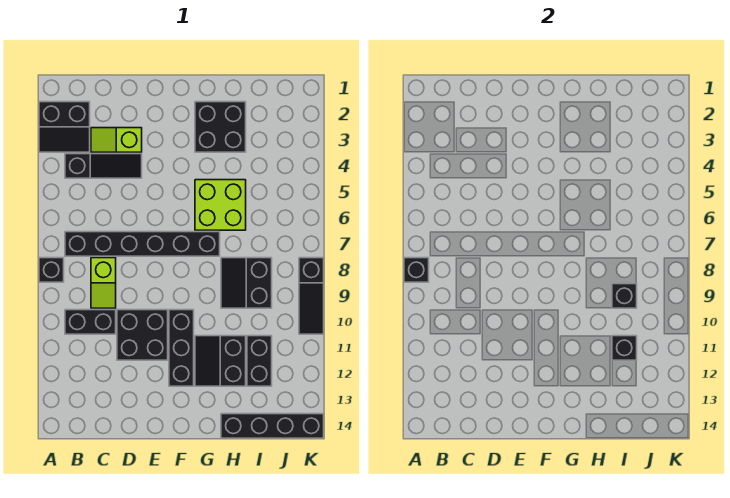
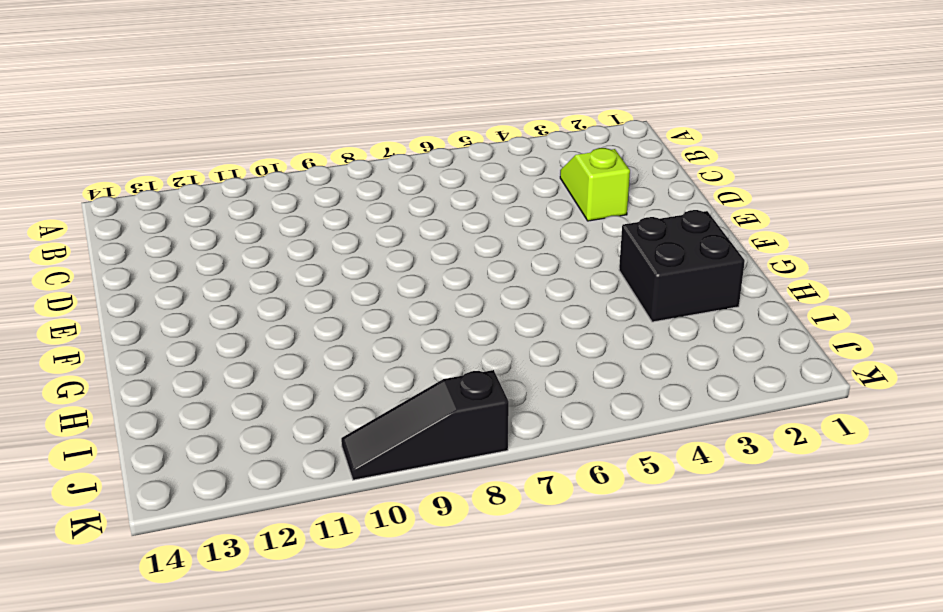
none -> black 2x2 slope [39,102,90,152]
none -> black 1x1 brick [39,258,64,282]
none -> black 1x3 slope [65,154,142,178]

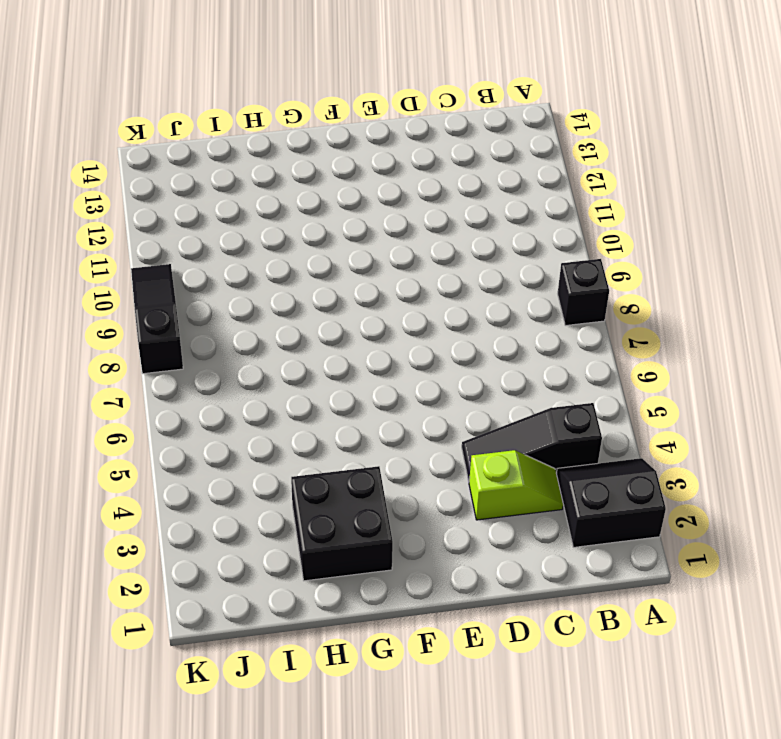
none -> black 1x6 brick [65,232,220,256]
none -> black 1x2 brick [65,310,116,334]
none -> lime 1x2 slope [91,258,116,308]

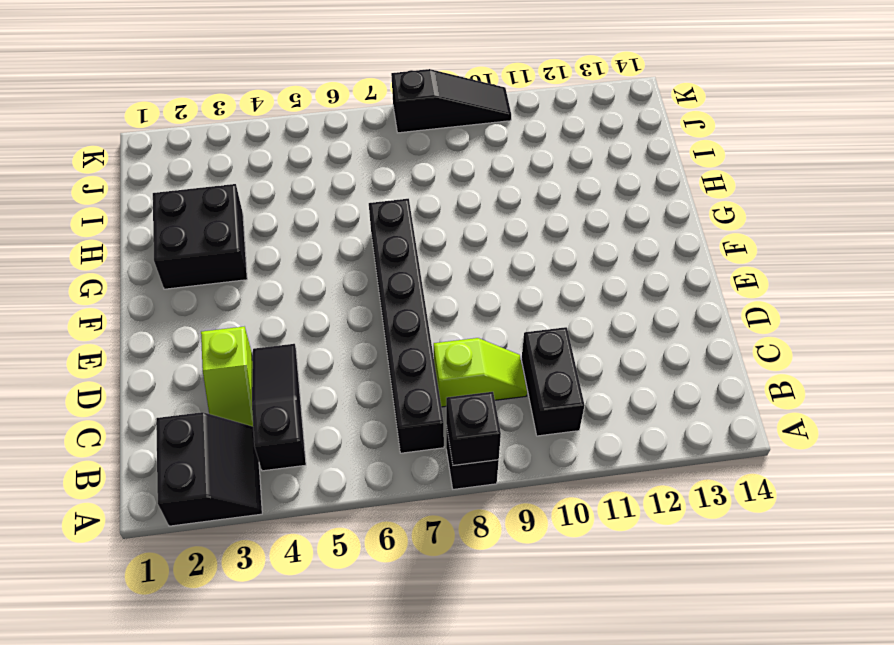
none -> black 2x2 brick [117,310,168,360]
none -> black 1x3 brick [169,310,194,386]
none -> lime 2x2 brick [195,180,246,230]

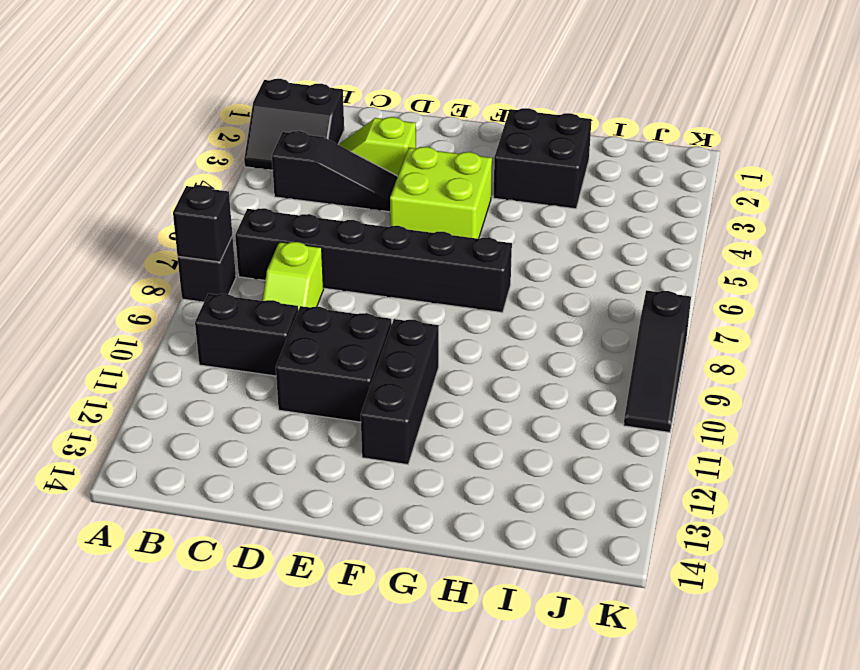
lime 2x2 brick [390,147,492,239] -> lime 2x2 brick moved to [195,180,246,230]
none -> black 2x2 slope [195,336,246,386]
none -> black 2x2 slope [221,258,272,308]
none -> black 1x4 brick [221,414,324,438]

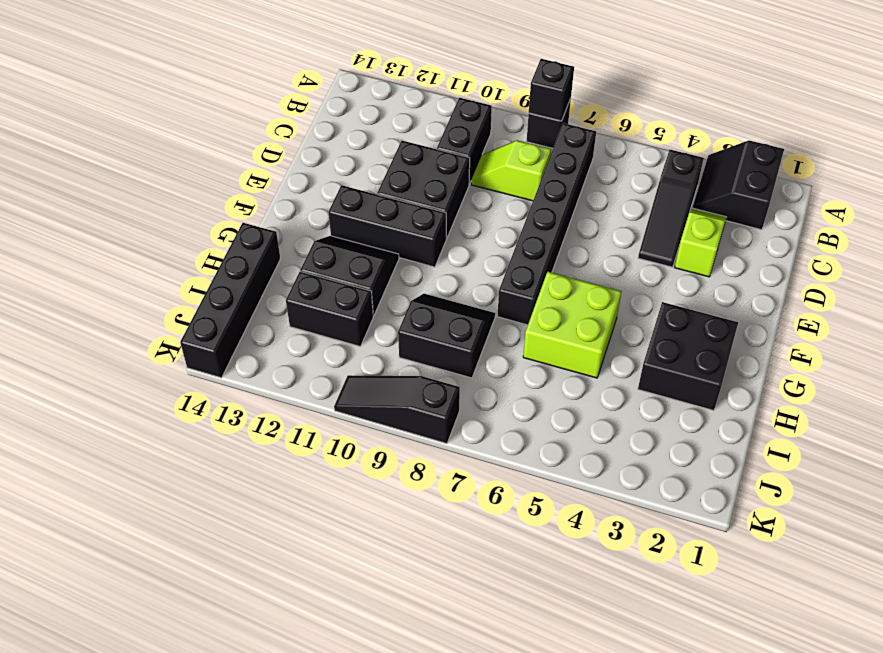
none -> black 1x1 brick [612,284,637,308]
none -> black 1x1 brick [612,336,637,360]

